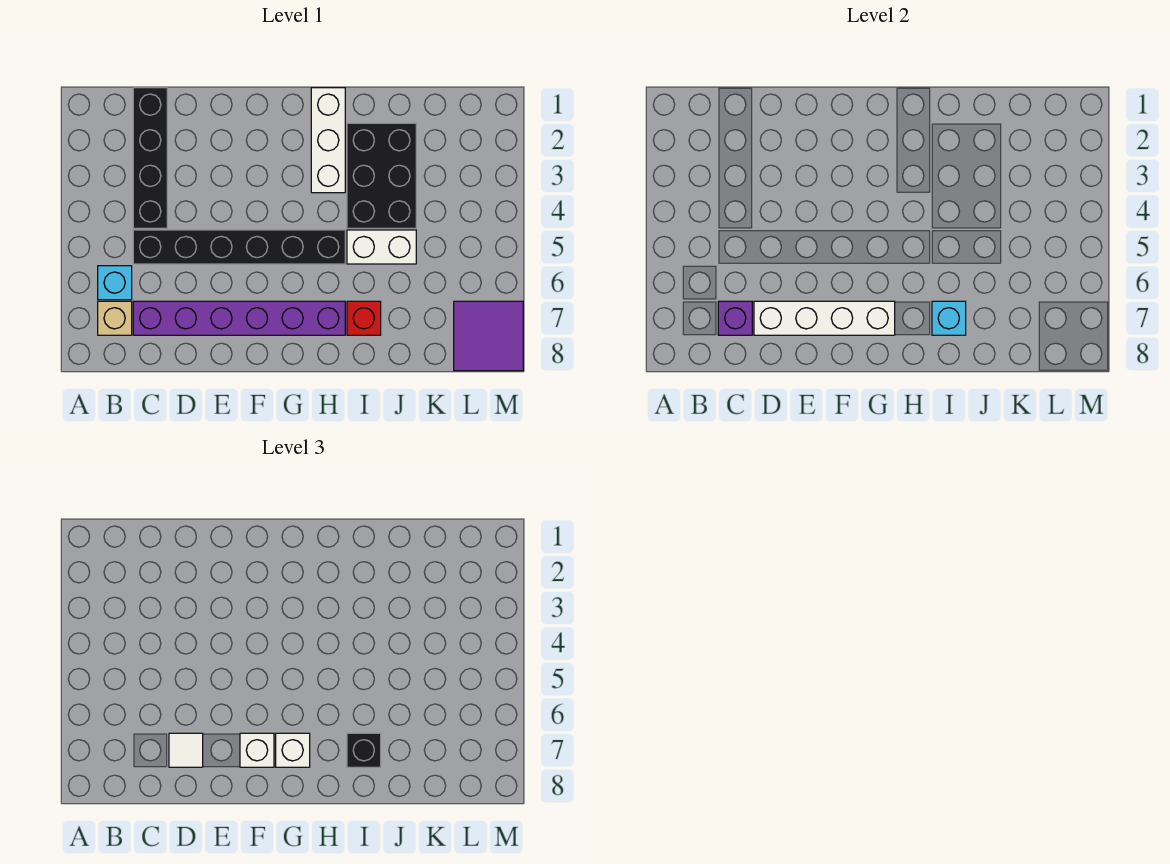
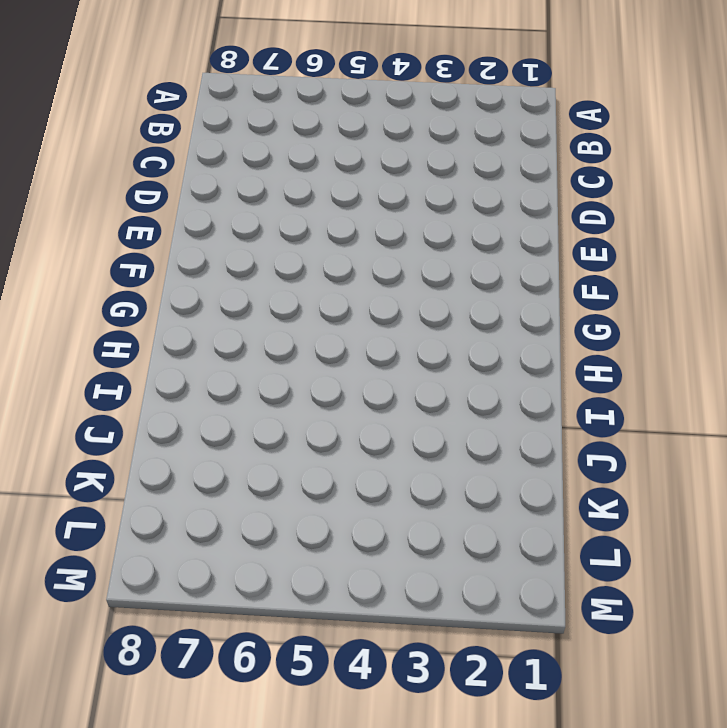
none -> cyan 1x1 brick [98,266,132,300]
none -> tan 1x1 brick [98,301,132,335]
none -> black 1x4 brick [133,88,167,228]

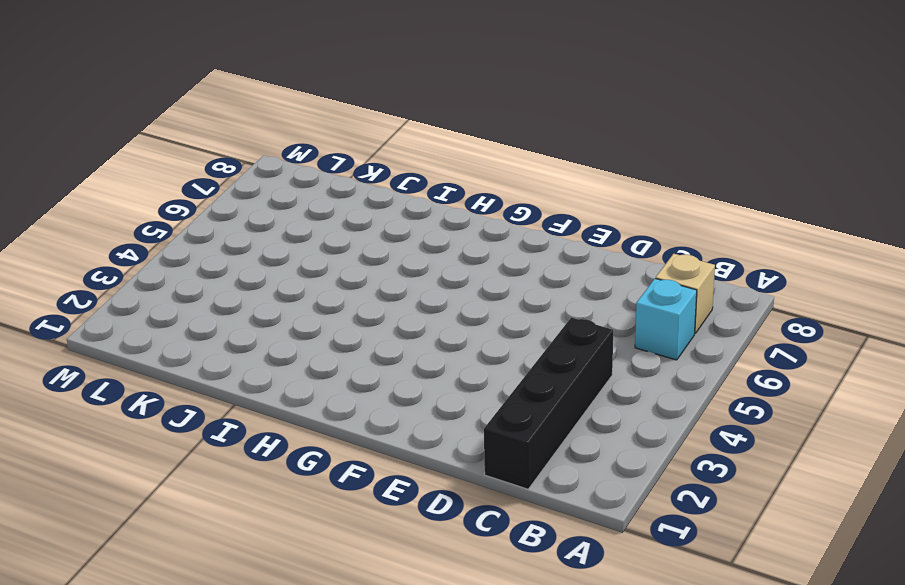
none -> black 1x6 brick [133,230,345,264]
none -> purple 1x6 brick [133,301,345,335]
none -> white 1x3 brick [311,88,345,193]

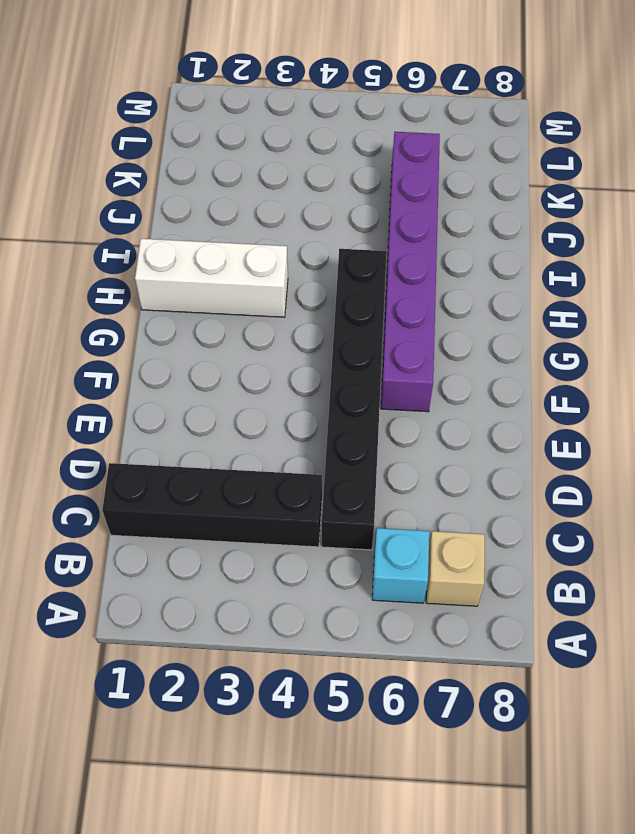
purple 1x6 brick [381,132,440,412] -> purple 1x6 brick moved to [133,301,345,335]
none -> black 2x3 brick [347,123,416,228]
none -> white 1x2 brick [347,230,416,264]
none -> red 1x1 brick [347,301,381,335]

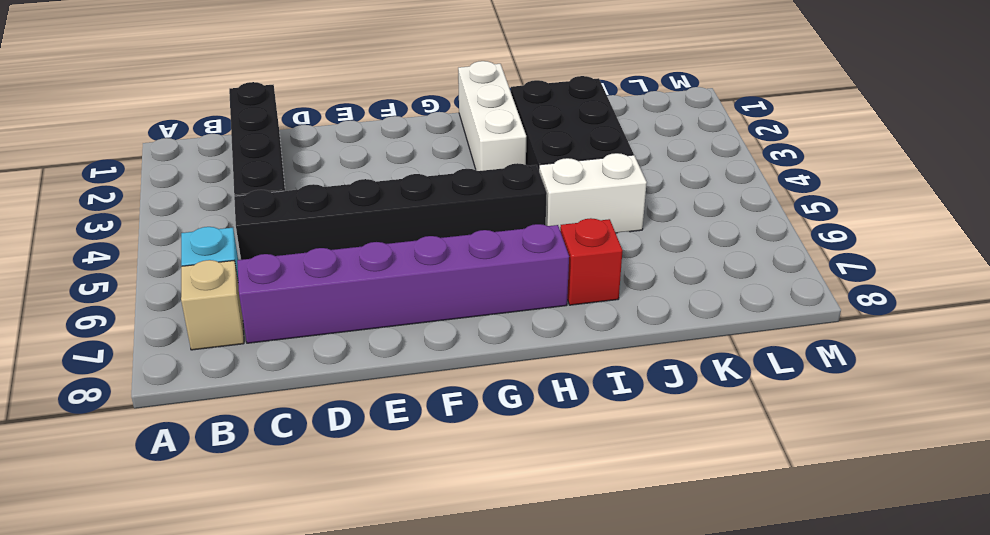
none -> purple 2x2 tile [454,301,523,371]
none -> purple 1x1 brick [718,301,752,335]
none -> white 1x4 brick [754,301,895,335]

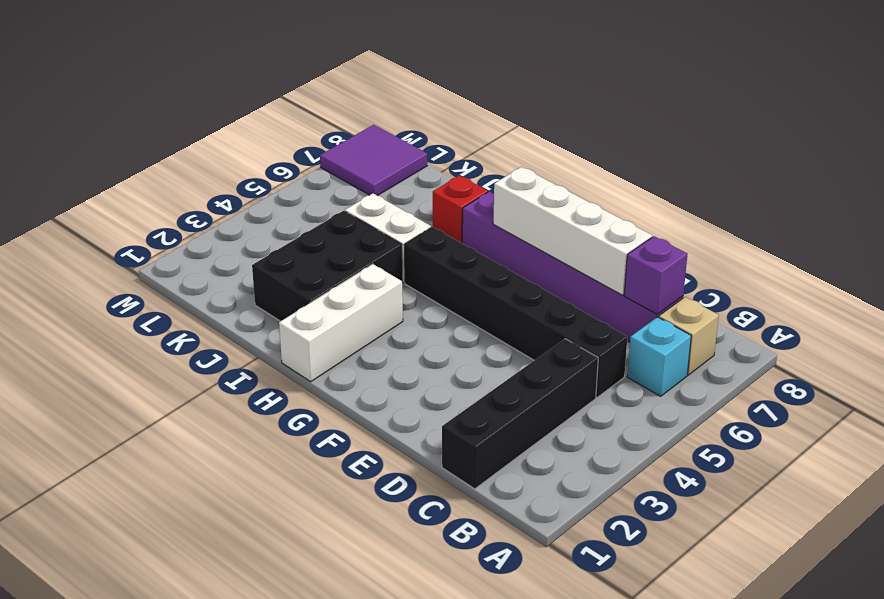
none -> cyan 1x1 brick [932,301,966,335]
none -> white 1x1 tile [169,733,203,767]
none -> white 1x1 brick [240,733,274,767]

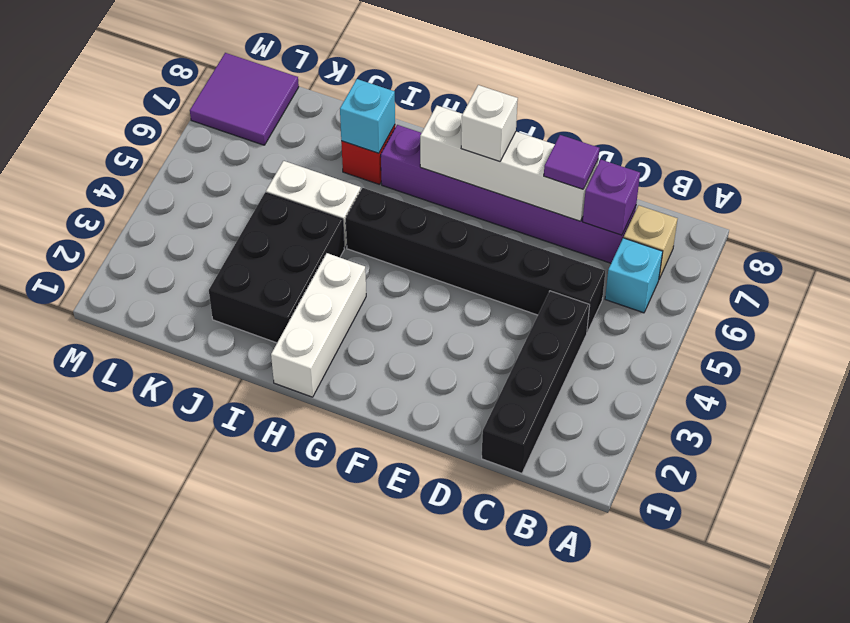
purple 1x1 tile [544,135,599,189] -> white 1x1 tile [169,733,203,767]
none -> white 1x1 brick [276,733,310,767]
none -> black 1x1 brick [347,733,381,767]

